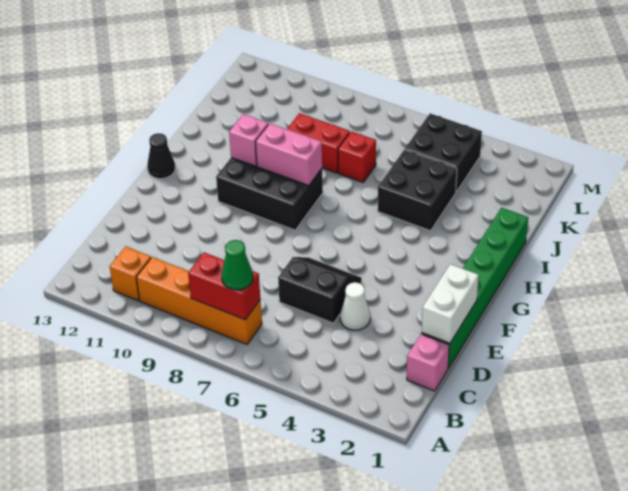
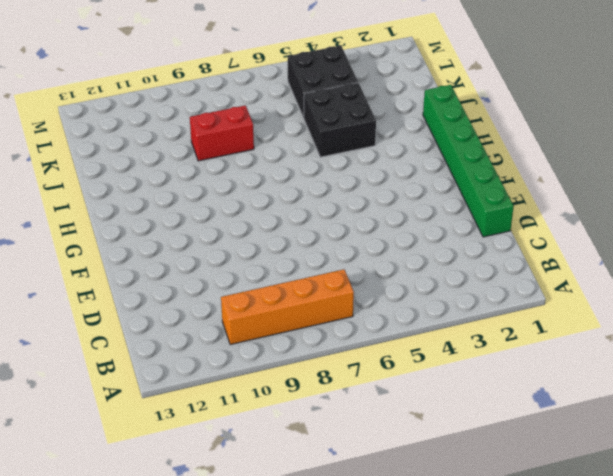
none -> orange 1x1 brick [110,247,151,301]
none -> pink 1x1 brick [407,334,449,391]
none -> white 1x1 cone [340,282,370,330]

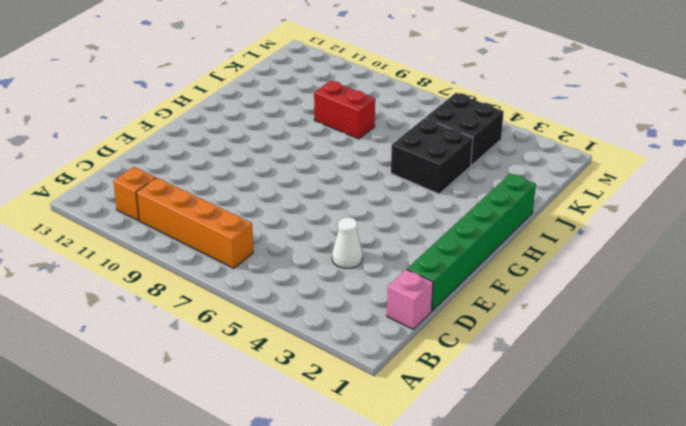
none -> black 2x2 slope [278,257,362,323]
none -> black 2x3 brick [216,158,323,230]
none -> black 1x1 cone [147,133,175,179]

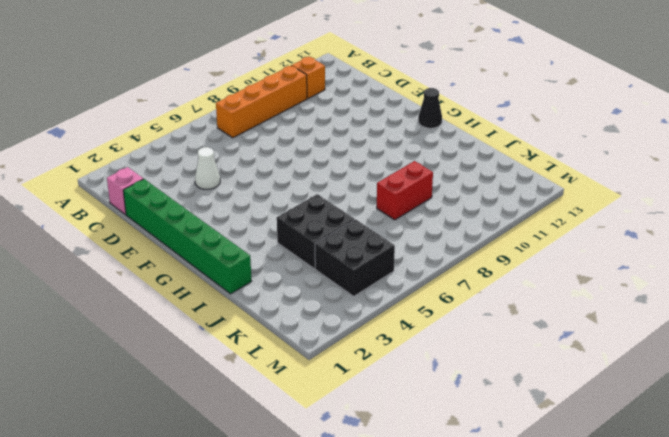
none -> black 2x2 slope [278,257,362,323]
none -> black 2x3 brick [216,158,323,230]
none -> red 1x1 brick [338,131,376,182]

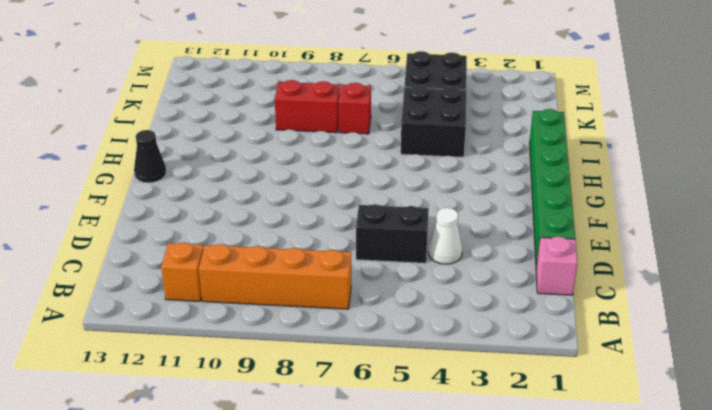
none -> black 2x3 brick [216,158,323,230]
none -> red 1x2 brick [188,253,260,320]
none -> white 1x2 brick [422,264,479,343]

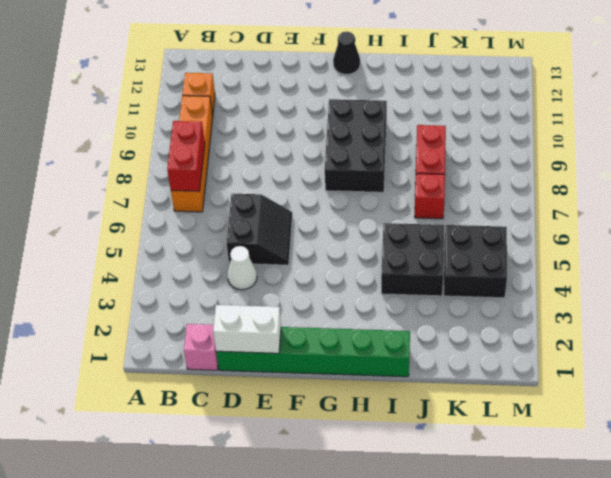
none -> pink 1x2 brick [255,123,322,185]
none -> pink 1x1 brick [229,114,268,166]
none -> green 1x1 cone [222,240,253,290]

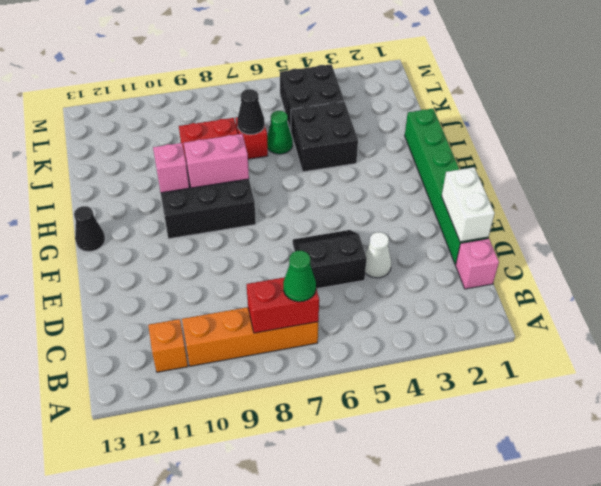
green 1x1 cone [267,111,293,154] -> none
black 1x1 cone [237,89,265,134] -> none

